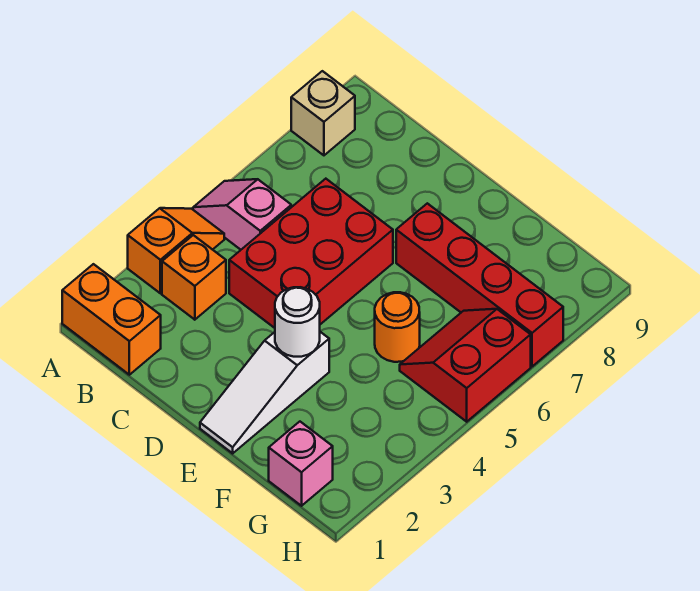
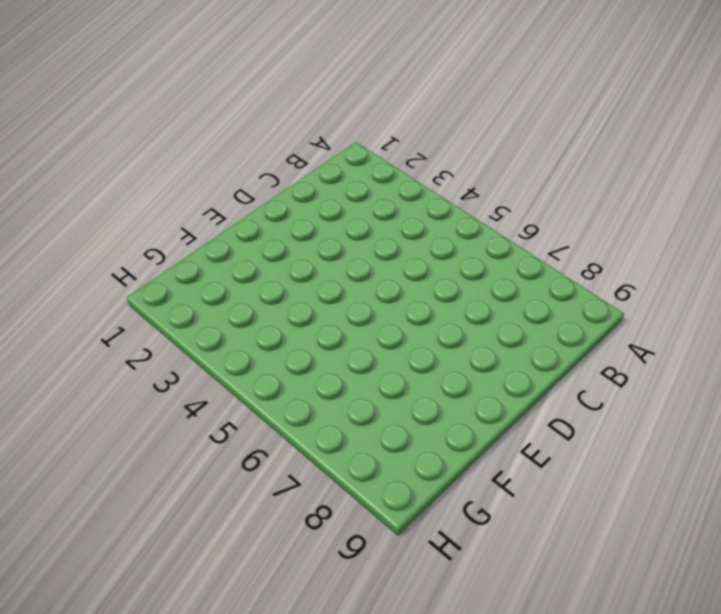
none -> orange 1x2 brick [62,264,161,375]
none -> orange 1x2 slope [128,208,224,293]
none -> pink 1x2 slope [193,179,291,250]

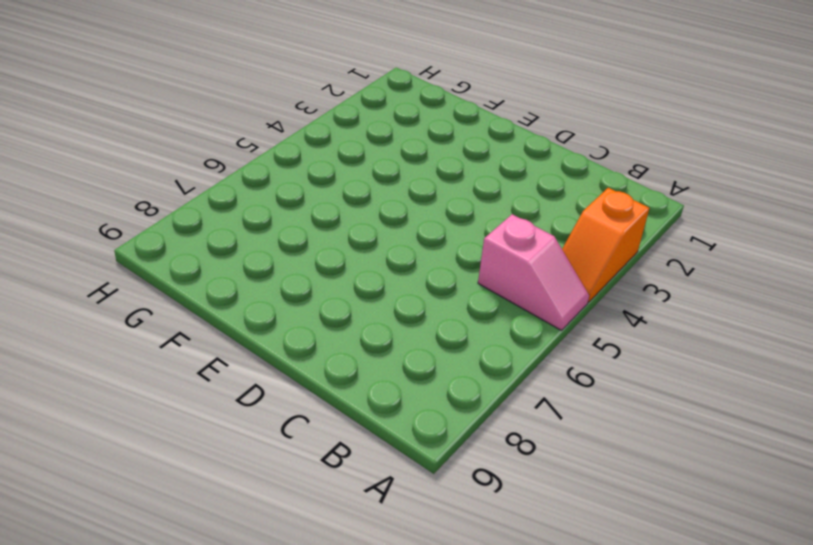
none -> orange 1x2 brick [62,264,161,375]
none -> tan 1x1 brick [291,71,355,155]
none -> orange 1x1 brick [162,235,226,320]

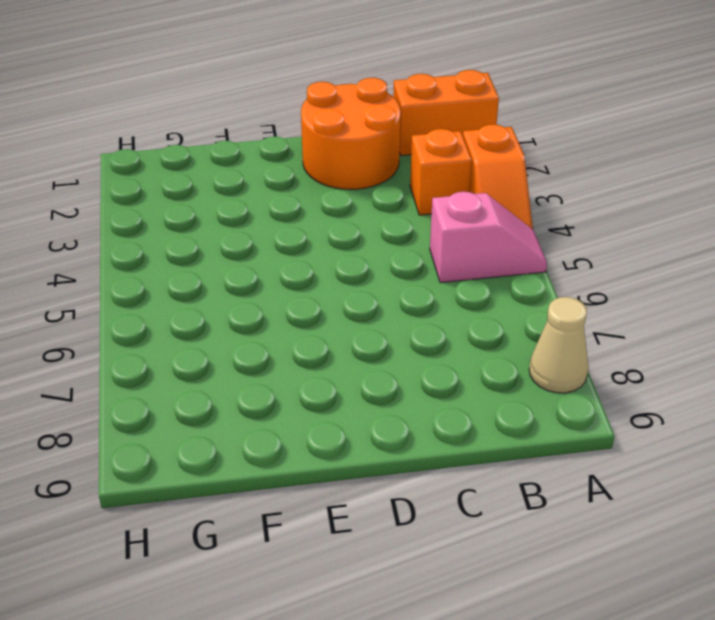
tan 1x1 cone [529,297,589,393] -> tan 1x1 brick [291,71,355,155]
orange 2x2 round brick [301,78,401,189] -> none
none -> red 2x3 brick [229,179,393,328]
none -> white 1x3 slope [200,332,329,453]
none -> red 1x4 brick [396,203,563,367]

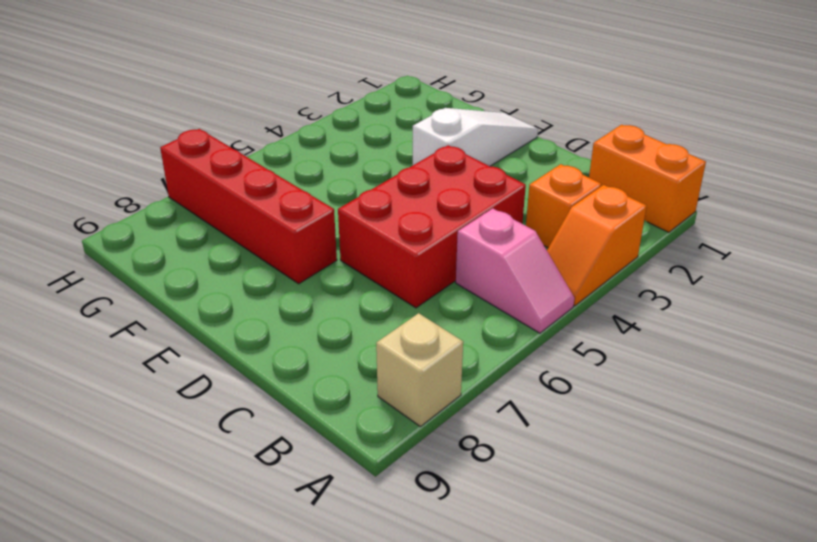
none -> orange 1x1 round brick [375,292,420,362]
none -> pink 1x1 brick [269,422,333,506]
none -> red 2x2 slope [400,309,531,422]

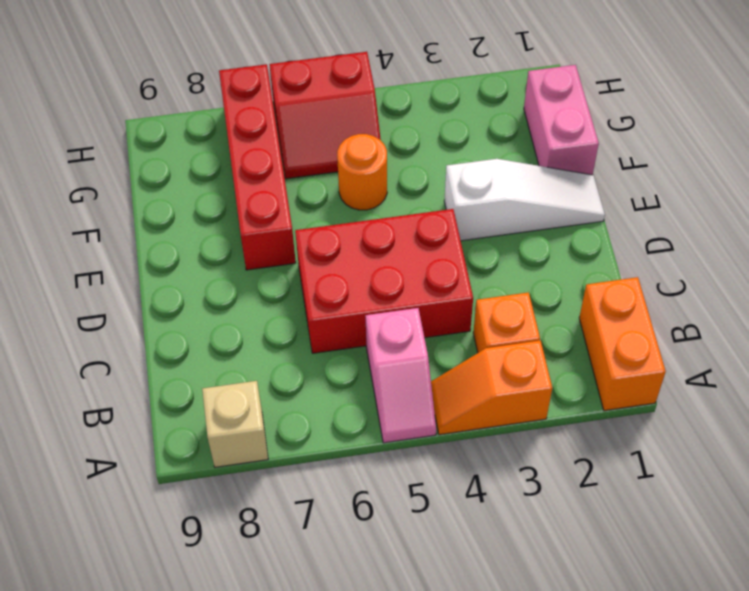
pink 1x2 brick [524,65,599,175] -> pink 1x1 brick [269,422,333,506]
none -> white 1x1 round brick [275,287,320,357]

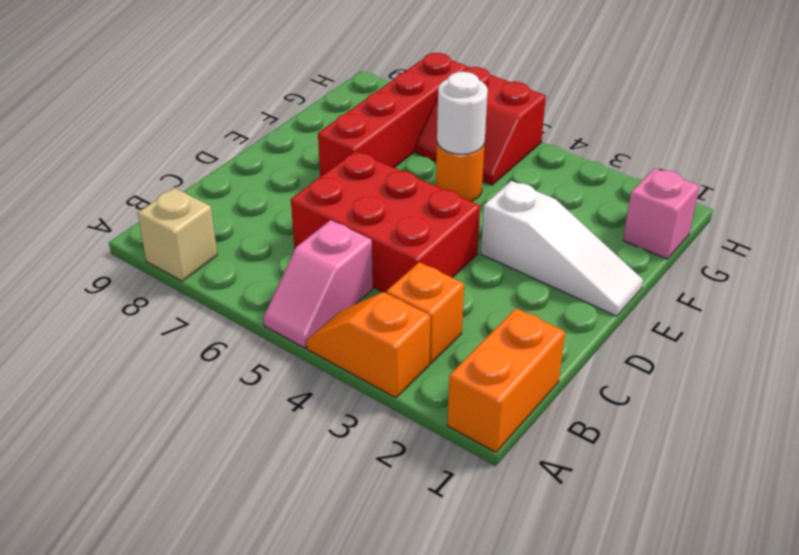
white 1x1 round brick [437,72,488,154] -> white 1x1 round brick moved to [275,287,320,357]

